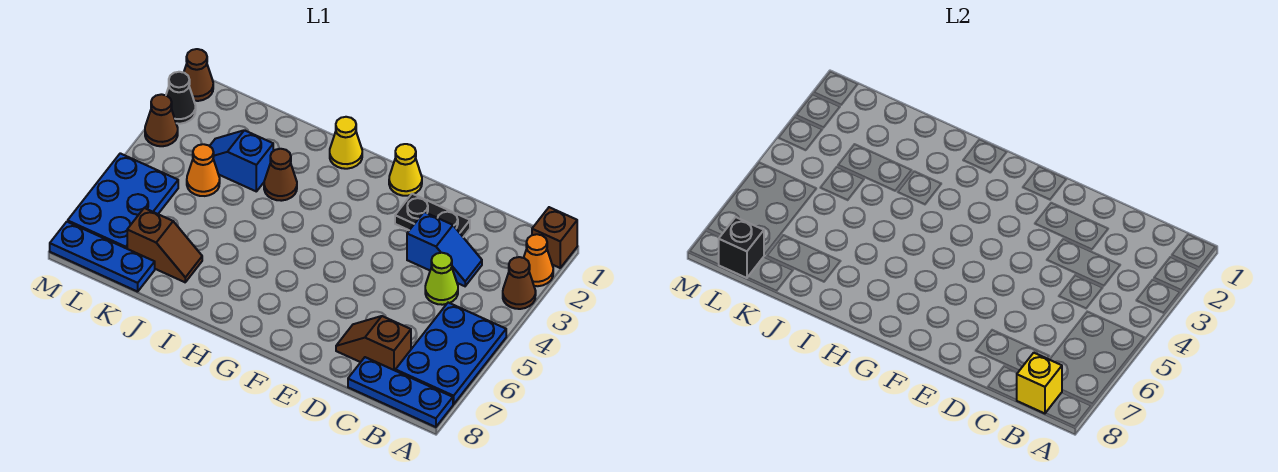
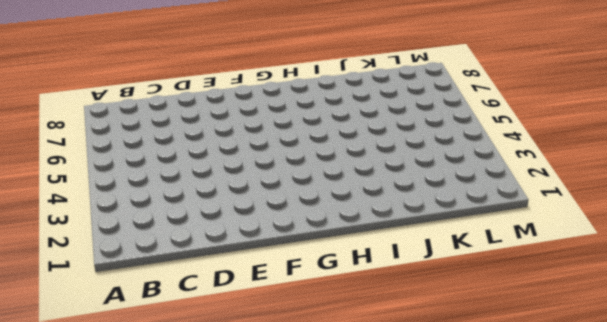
none -> brown 1x1 brick [532,207,577,268]
none -> orange 1x1 cone [524,234,553,286]
none -> brown 1x1 cone [503,257,536,309]

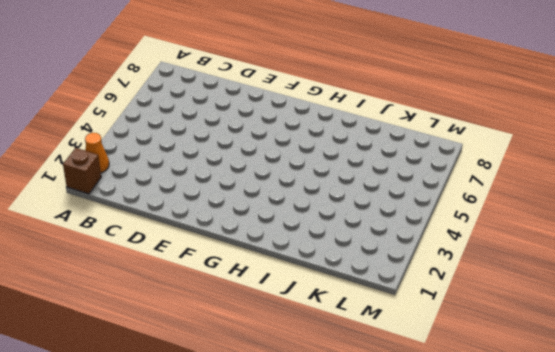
none -> brown 1x1 cone [503,257,536,309]
none -> blue 2x3 plate [395,303,506,404]
none -> blue 1x3 plate [348,357,453,427]

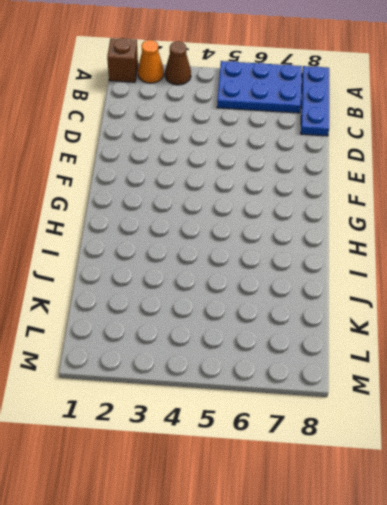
none -> blue 1x2 slope [407,212,482,286]
none -> lime 1x1 cone [425,253,458,305]
none -> brown 1x2 slope [336,316,411,370]

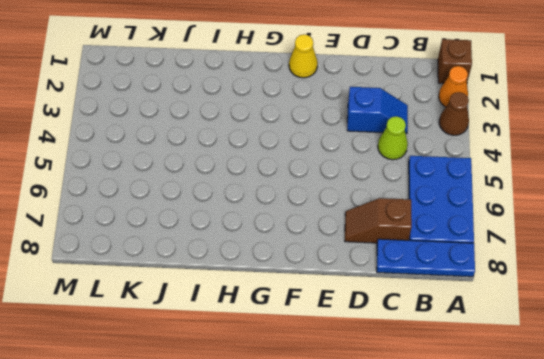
none -> black 1x2 plate [395,194,470,237]
none -> yellow 1x1 cone [330,117,362,169]
none -> brown 1x1 cone [264,149,297,201]

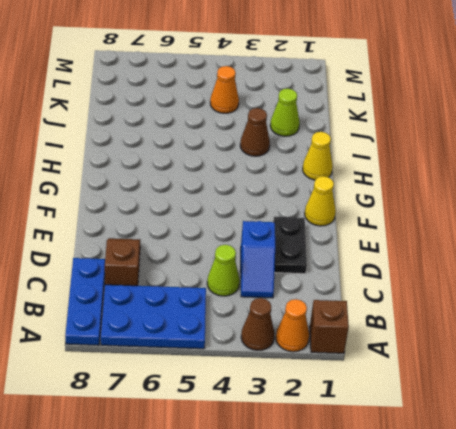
lime 1x1 cone [270,89,300,136] -> none
none -> blue 1x2 slope [210,130,273,191]
none -> brown 1x2 slope [127,208,202,282]
none -> blue 1x3 plate [50,222,155,292]

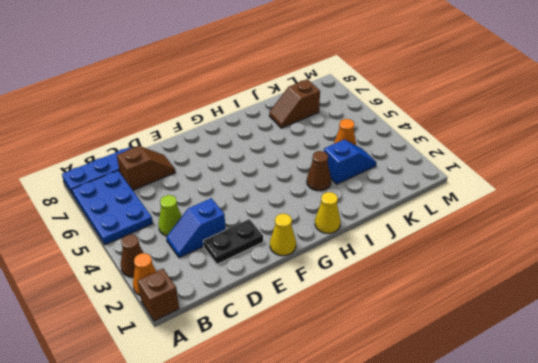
none -> blue 1x3 plate [50,222,155,292]
none -> blue 2x3 plate [68,153,178,249]
none -> brown 1x1 cone [184,49,213,101]

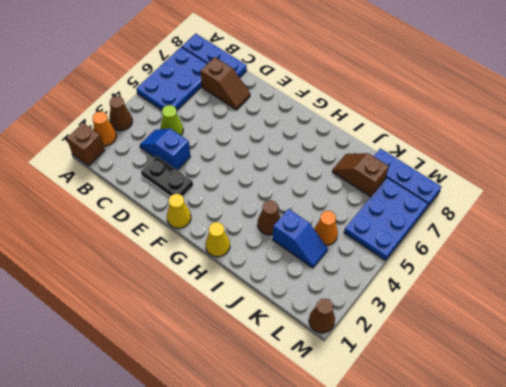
none -> black 1x1 cone [166,72,196,124]
none -> brown 1x1 cone [145,94,178,146]
none -> yellow 1x1 brick [1017,353,1062,413]

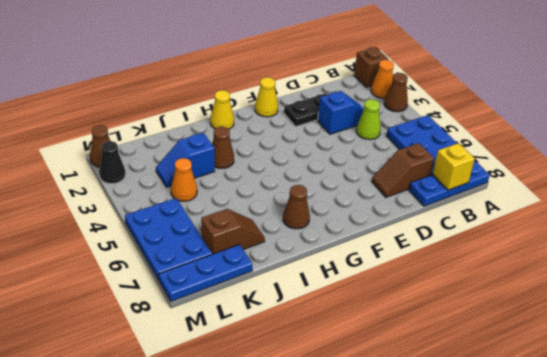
brown 1x1 cone [283,185,310,229] -> brown 1x1 cone moved to [145,94,178,146]
none -> black 1x1 brick [719,217,764,278]

